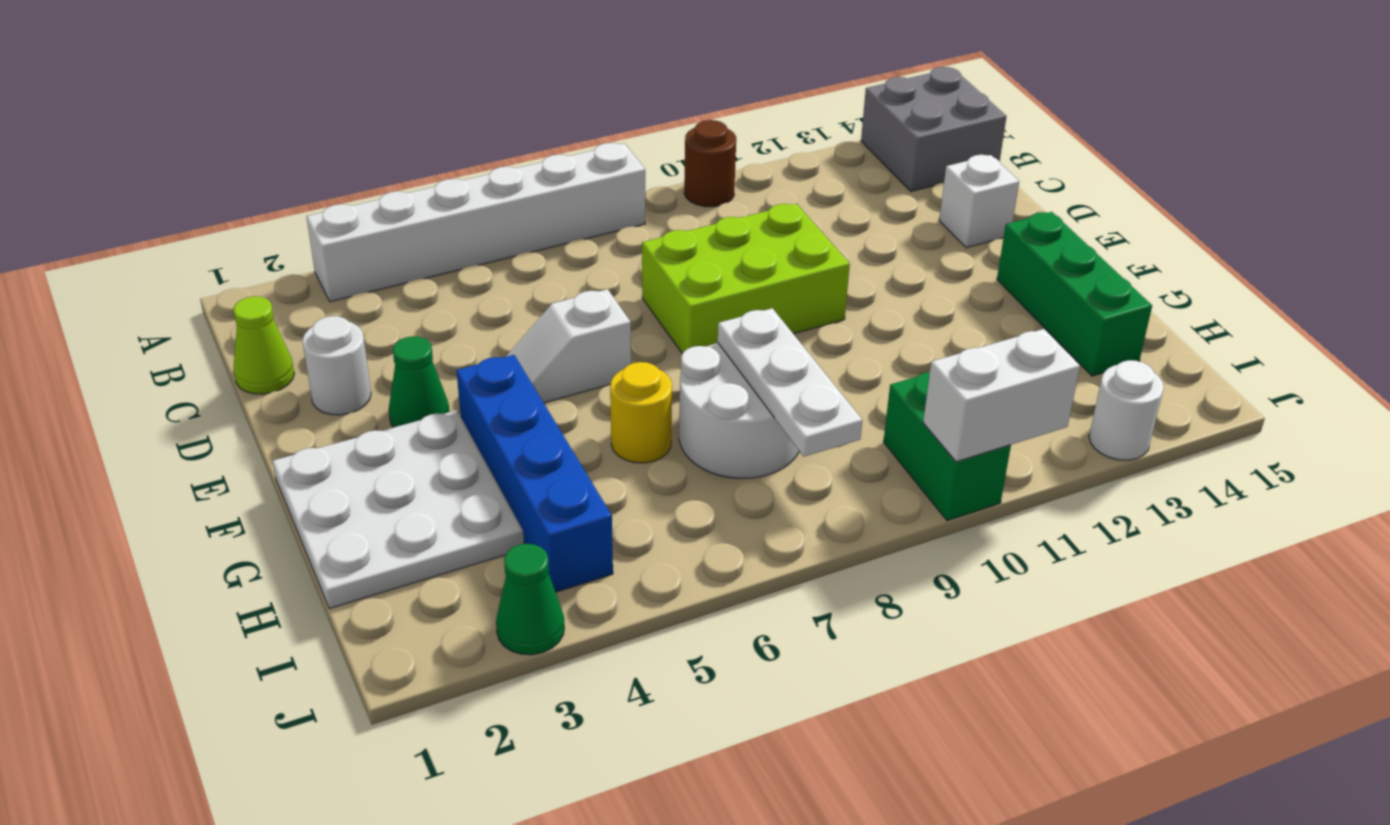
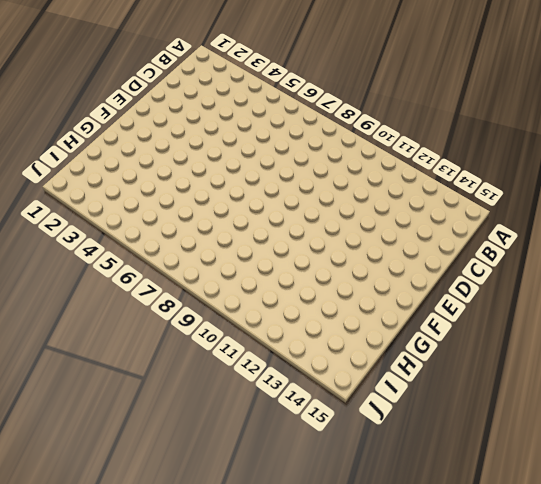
none -> white 1x6 brick [306,143,645,302]
none -> brown 1x1 round brick [684,120,736,207]
none -> grey 2x2 brick [861,67,1007,191]

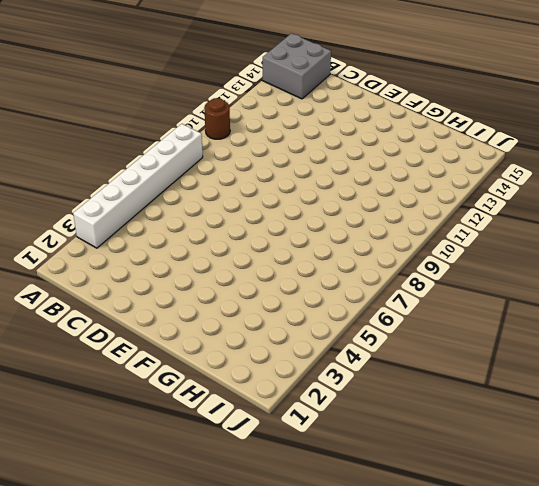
none -> lime 1x1 cone [233,296,294,394]
none -> white 1x1 round brick [302,316,371,415]
none -> lime 2x3 brick [642,204,850,354]

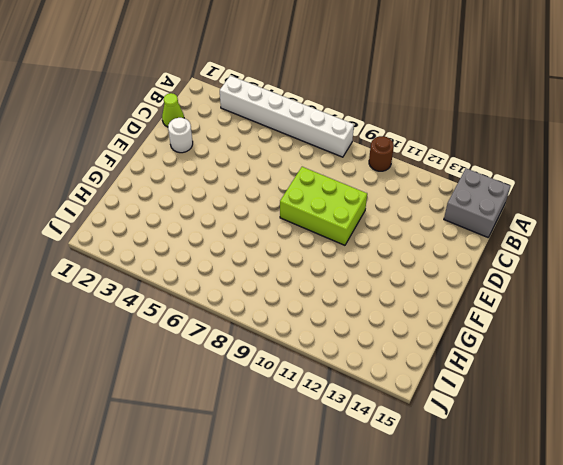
none -> white 1x1 brick [939,155,1019,248]
none -> green 1x1 cone [389,336,449,427]
none -> white 1x2 slope [506,289,631,403]

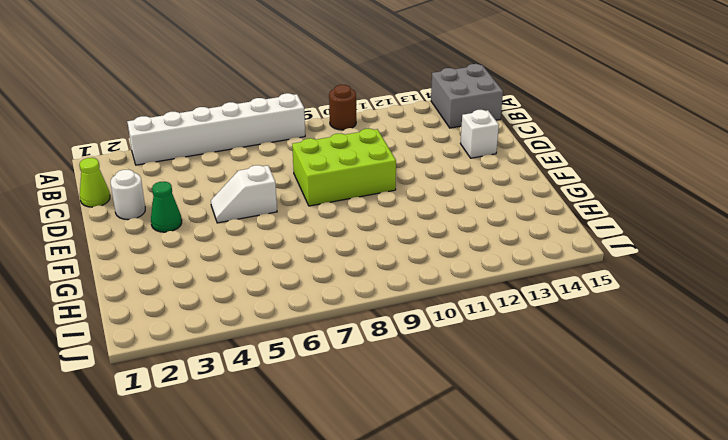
none -> white 3x3 plate [273,410,524,609]
none -> blue 1x4 brick [456,355,613,592]
none -> green 1x3 brick [997,212,1152,376]

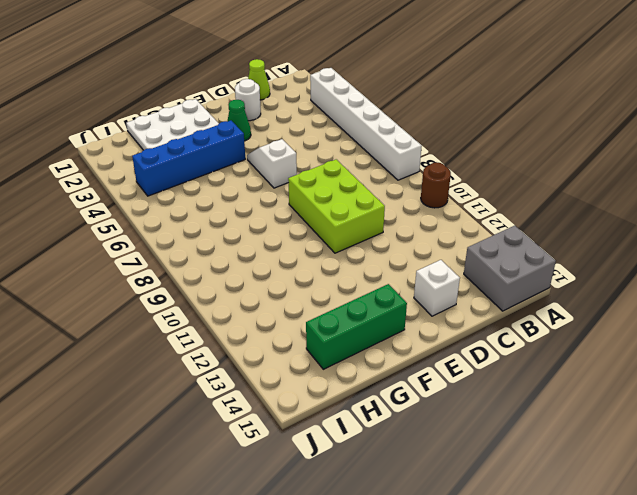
none -> yellow 1x1 round brick [610,362,672,463]
none -> white 2x2 round brick [679,343,799,479]
none -> green 1x2 brick [884,372,1011,521]

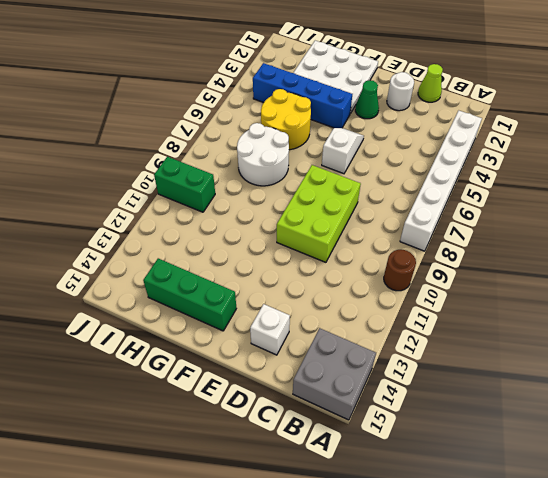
yellow 2x2 round brick [261,89,311,150] -> yellow 1x1 round brick [610,362,672,463]
none -> green 1x1 cone [496,544,564,655]
none -> white 1x1 round brick [1089,360,1164,460]
none -> white 1x3 plate [718,308,862,456]

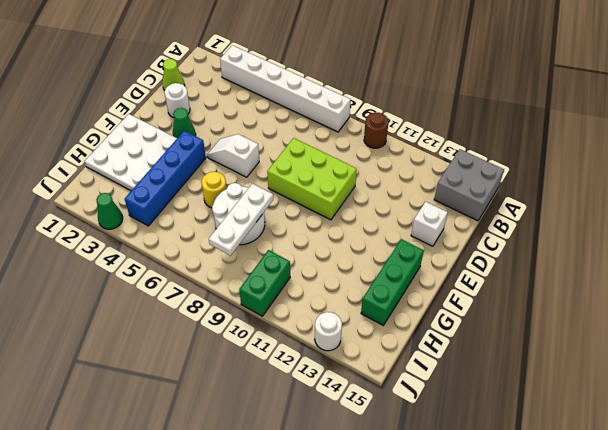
none -> white 1x2 brick [923,329,1080,462]

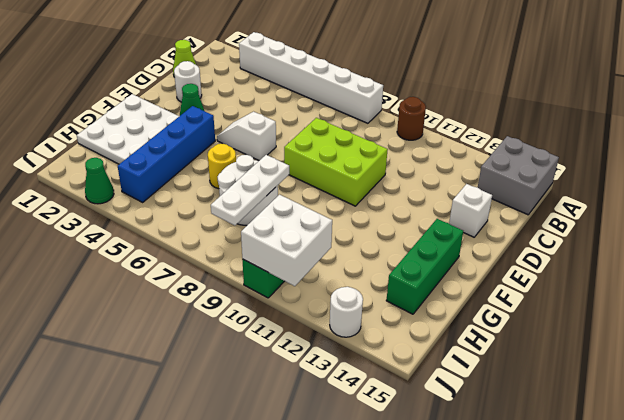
white 2x2 brick [241,195,332,286] -> white 1x2 brick [923,329,1080,462]

